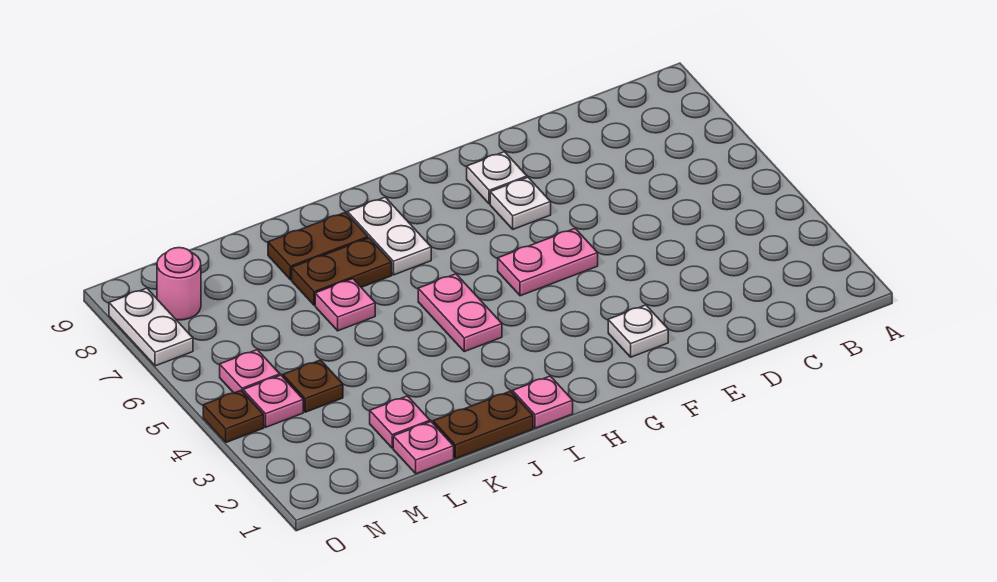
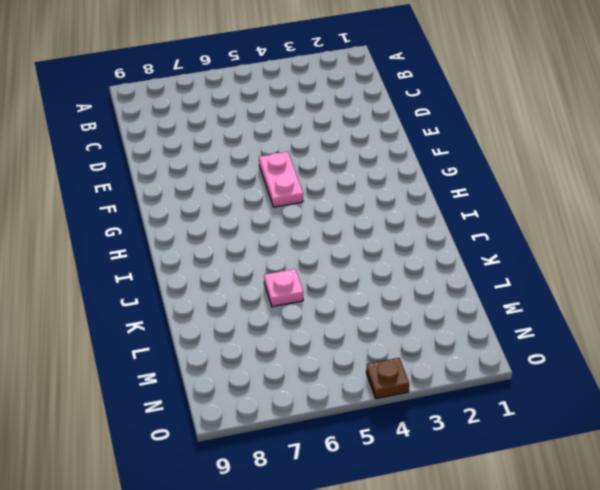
none -> white 1x1 plate [608,305,668,357]
none -> white 1x1 plate [490,177,551,229]
none -> white 1x1 plate [467,152,527,204]

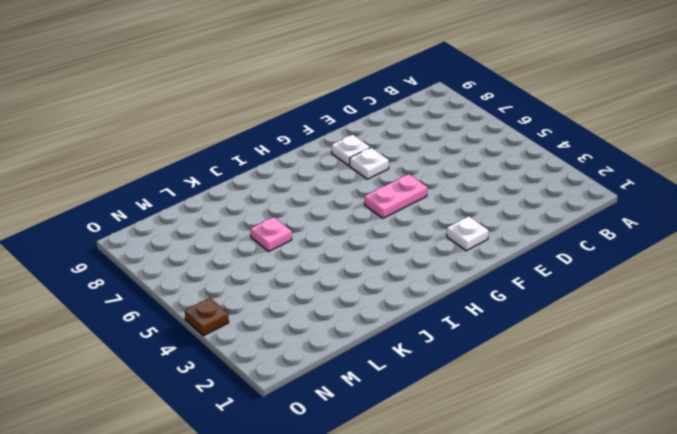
none -> pink 1x1 plate [513,376,573,428]
none -> pink 1x2 plate [418,274,502,352]
none -> white 1x2 plate [348,197,431,275]

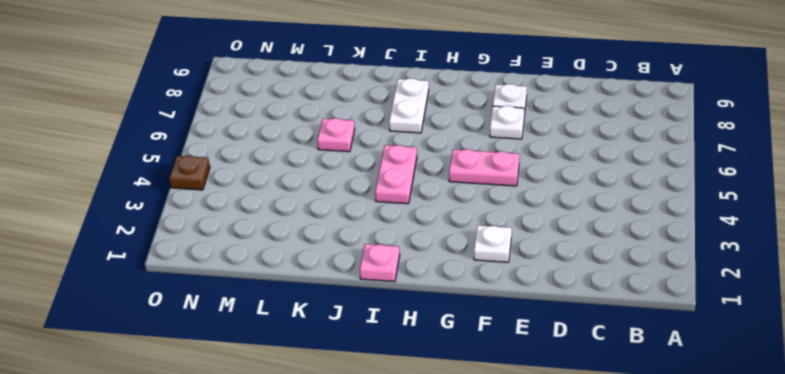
none -> brown 1x2 plate [433,391,533,459]
none -> brown 1x2 plate [292,238,392,305]
none -> brown 1x2 plate [268,212,368,280]

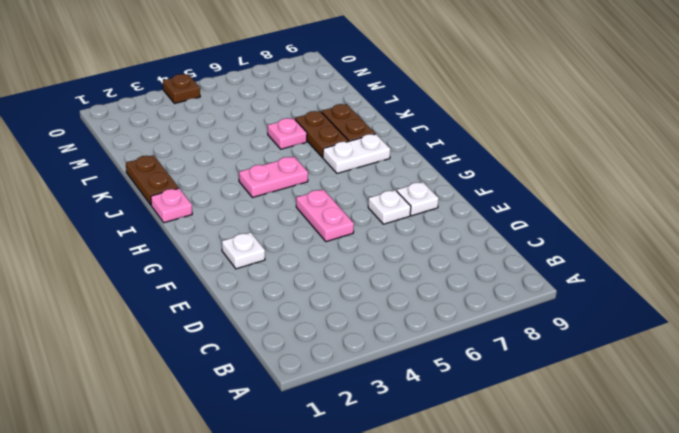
none -> pink 1x1 plate [393,422,454,474]
none -> pink 1x1 plate [370,396,430,448]
none -> brown 1x1 plate [283,360,343,412]

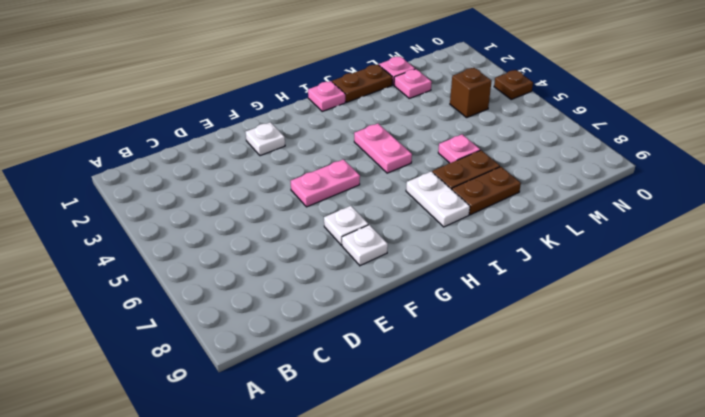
brown 1x1 brick [450,68,492,117] -> brown 1x1 plate [283,360,343,412]
none -> pink 1x1 plate [243,375,303,427]
none -> pink 1x1 plate [220,350,280,393]
none -> pink 1x1 round brick [157,248,201,320]

